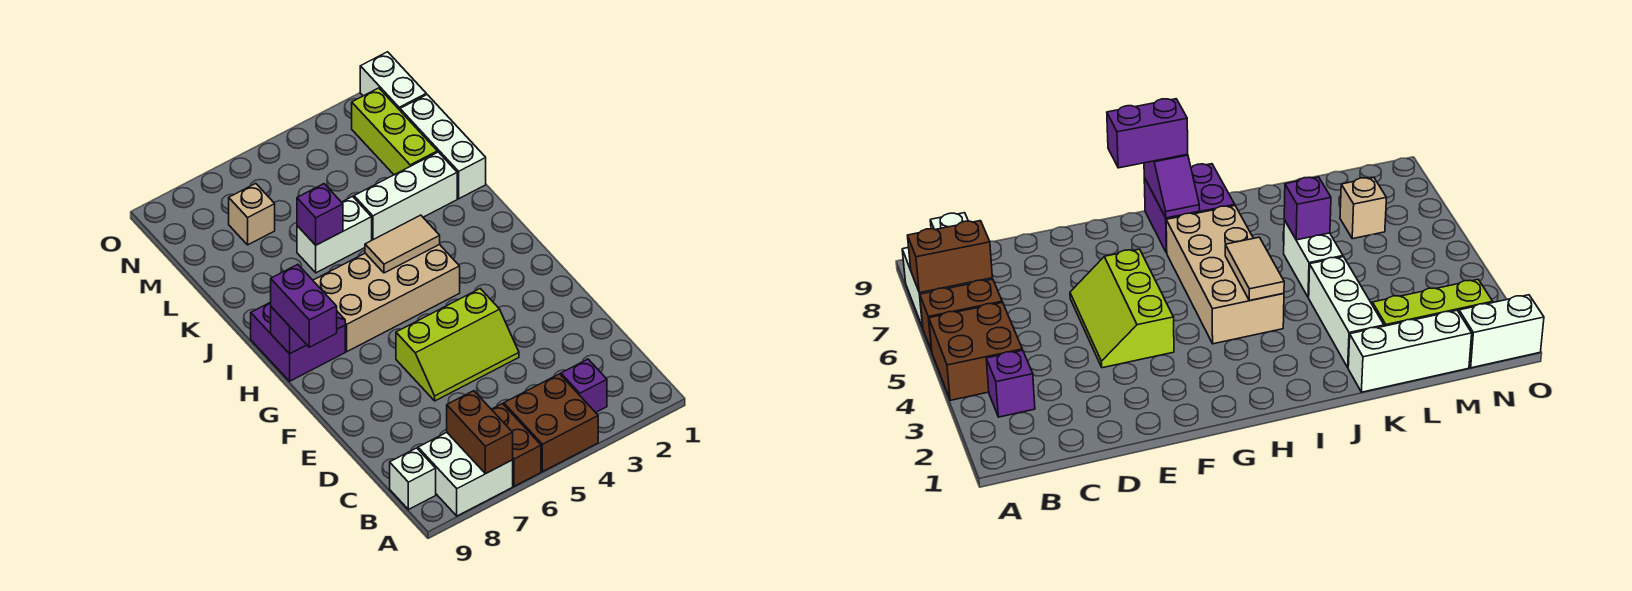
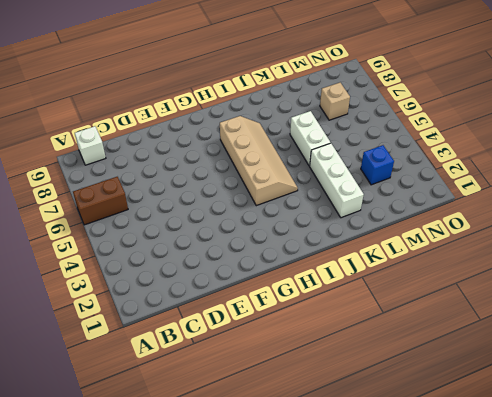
tan 2x4 slope [220,116,298,206] -> tan 2x4 brick [313,244,460,352]
blue 1x1 brick [361,145,394,185] -> none
none -> brown 2x2 brick [504,374,598,472]
none -> white 2x2 brick [418,432,513,516]
none -> purple 1x1 brick [561,359,607,413]

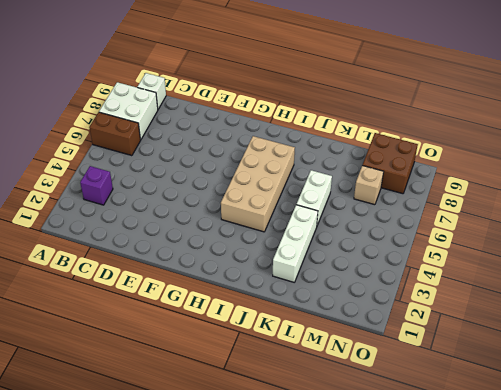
brown 2x2 brick [362,133,418,194] -> brown 2x2 brick moved to [504,374,598,472]
none -> lime 2x3 slope [396,289,519,401]
none -> purple 2x2 brick [251,302,345,381]
none -> white 1x3 brick [400,95,486,199]

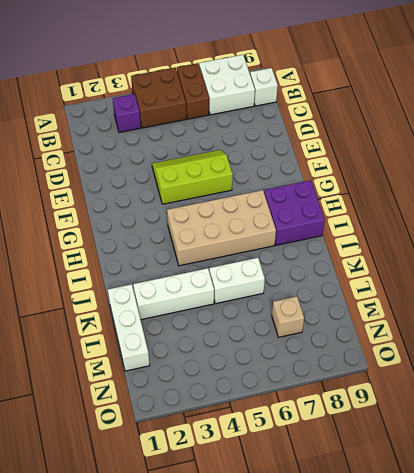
none -> lime 1x3 brick [352,88,437,175]
none -> white 1x2 brick [360,52,426,110]
none -> brown 1x2 brick [447,391,513,474]

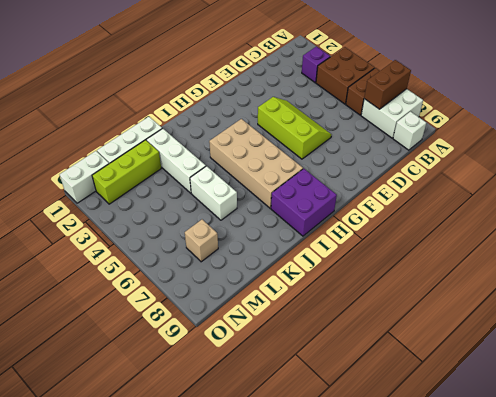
none -> purple 1x2 slope [271,307,345,354]
none -> tan 1x2 tile [365,215,440,273]
none -> purple 1x1 brick [297,184,343,245]

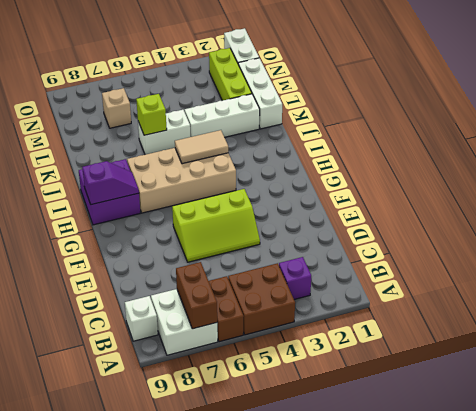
lime 1x1 brick [136,94,167,135] -> purple 1x1 brick [297,184,343,245]
none -> purple 1x2 brick [271,264,337,347]

